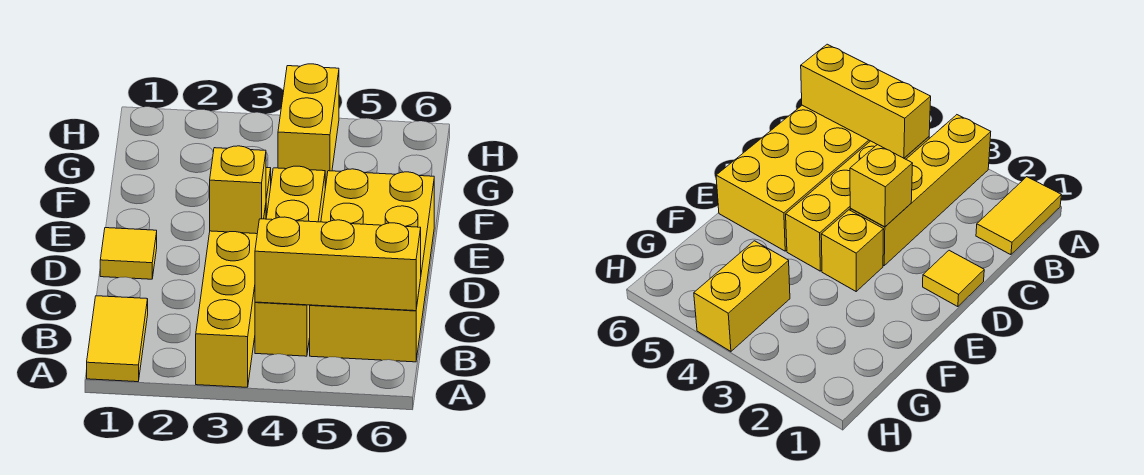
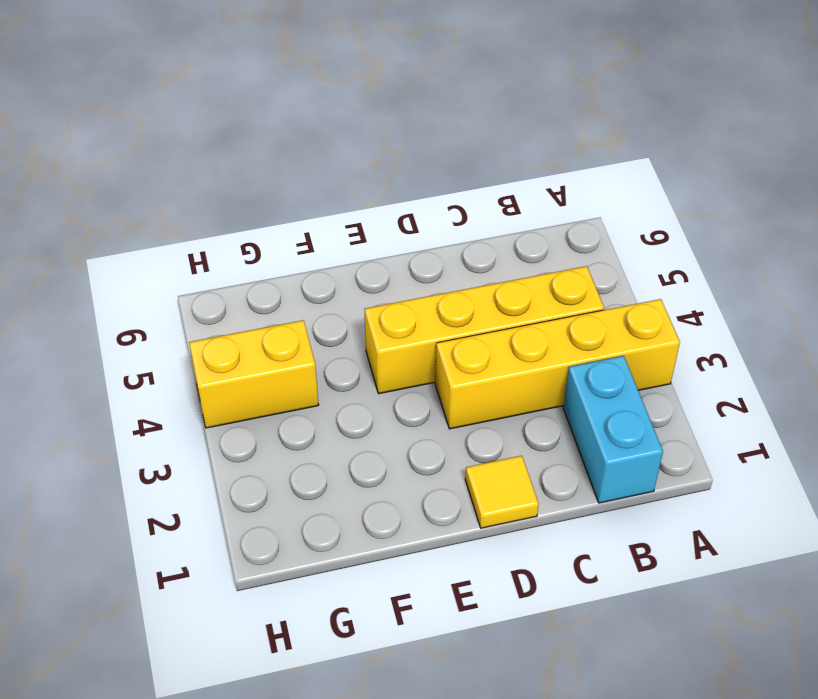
cyan 1x2 brick [563,356,663,503] -> yellow 1x2 tile [87,296,148,382]
none -> yellow 2x4 brick [310,169,434,362]
none -> yellow 1x1 brick [821,210,884,291]

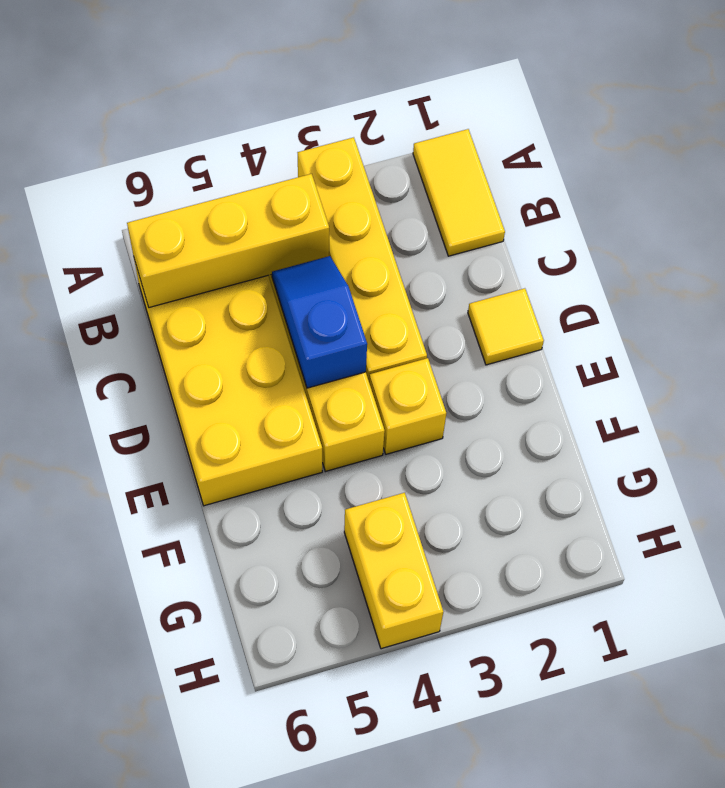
blue 1x2 slope [272,256,367,388] -> none
none -> yellow 1x1 brick [210,146,266,234]

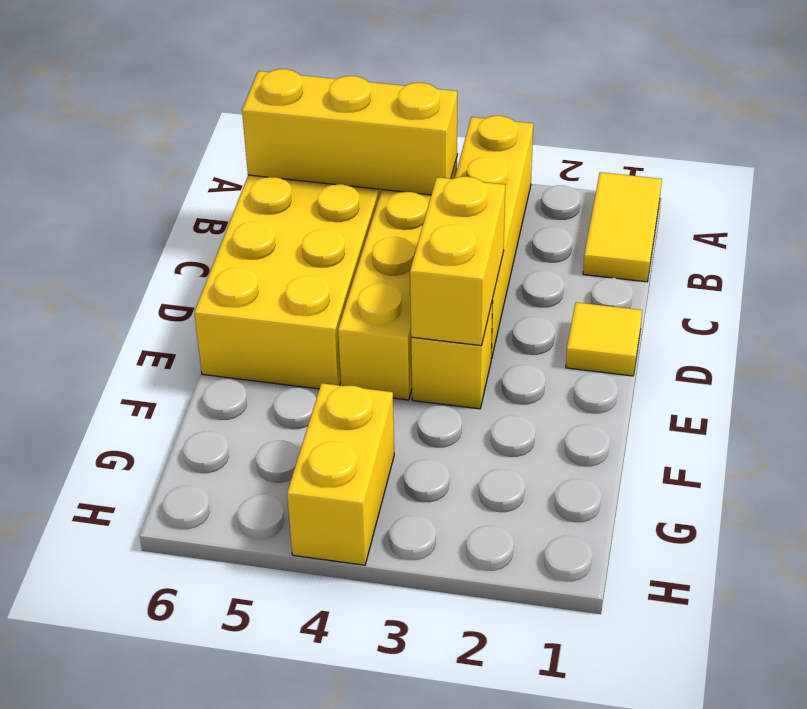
yellow 1x2 brick [410,177,505,346] -> yellow 1x1 brick [210,146,266,234]

